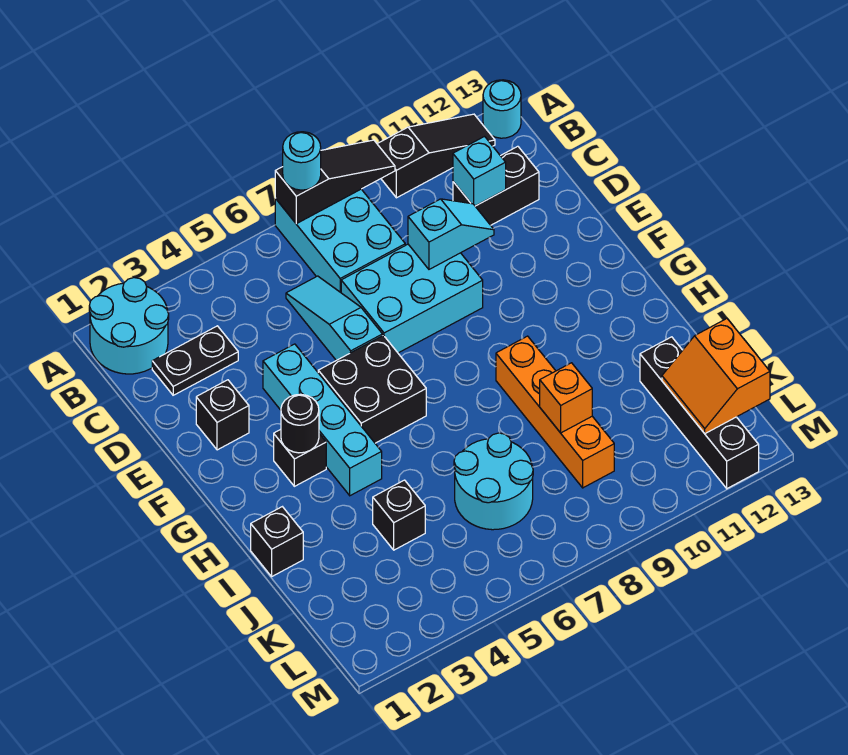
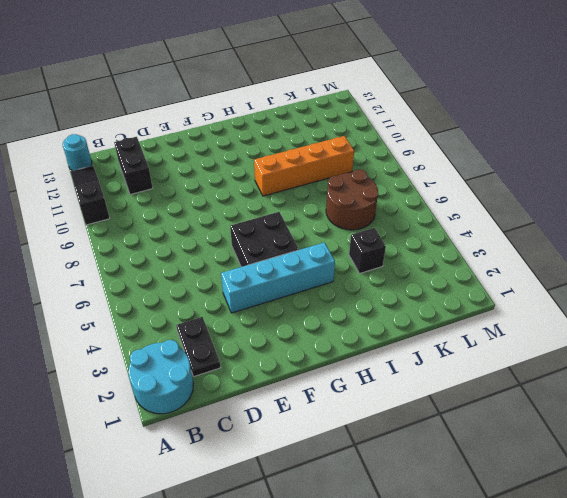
brown 2x2 round brick [326,169,378,230] -> cyan 2x2 round brick [454,433,533,530]
none -> cyan 2x3 brick [275,189,405,292]
none -> cyan 1x3 slope [286,276,383,360]
none -> cyan 2x3 brick [341,244,483,353]

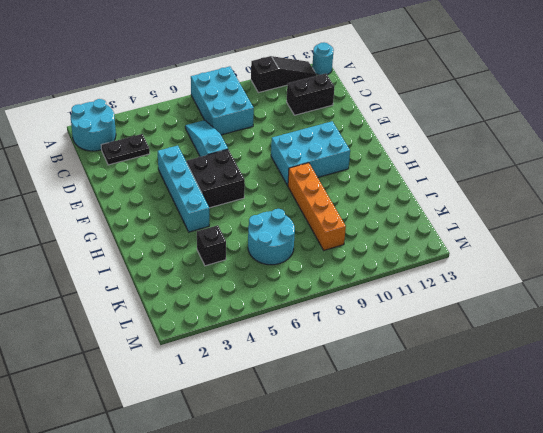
cyan 2x3 brick [271,121,350,186] -> cyan 2x3 brick moved to [341,244,483,353]
none -> black 1x1 brick [196,380,249,450]
none -> black 1x1 brick [274,429,326,486]
none -> black 1x1 brick [251,507,303,576]

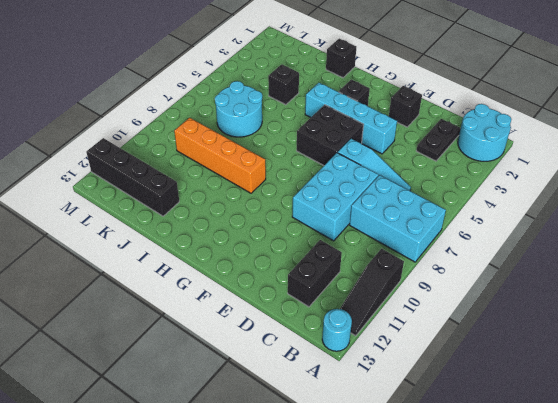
none -> black 1x3 slope [275,140,395,224]
none -> cyan 1x1 brick [453,137,506,206]
none -> cyan 1x2 slope [408,199,494,269]

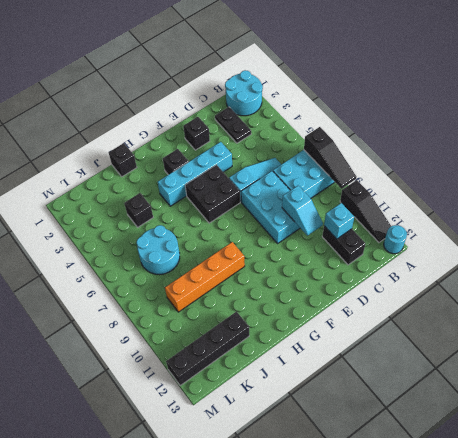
none -> black 1x1 round brick [281,394,319,453]
none -> orange 1x1 brick [540,363,592,433]
none -> orange 2x2 slope [662,319,770,434]

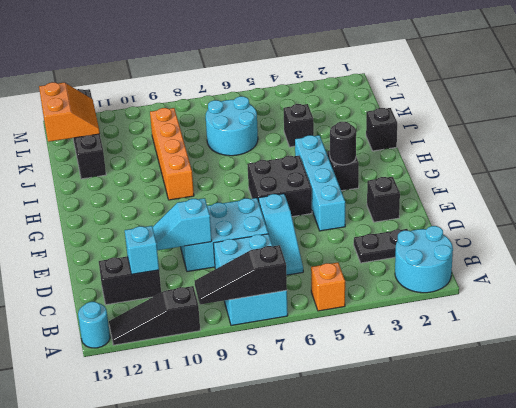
orange 1x1 brick [311,262,345,311] -> orange 1x1 brick moved to [540,363,592,433]
none -> cyan 1x1 round brick [283,132,321,190]

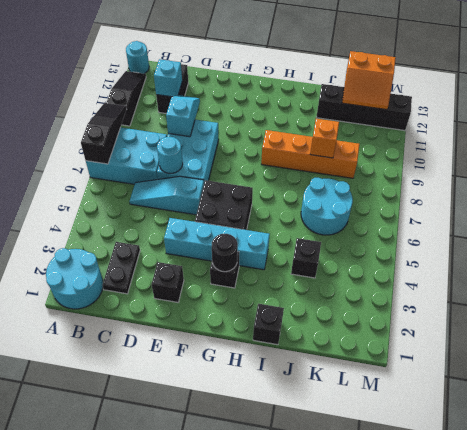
cyan 1x1 round brick [157,137,183,173] -> cyan 1x1 round brick moved to [283,132,321,190]

